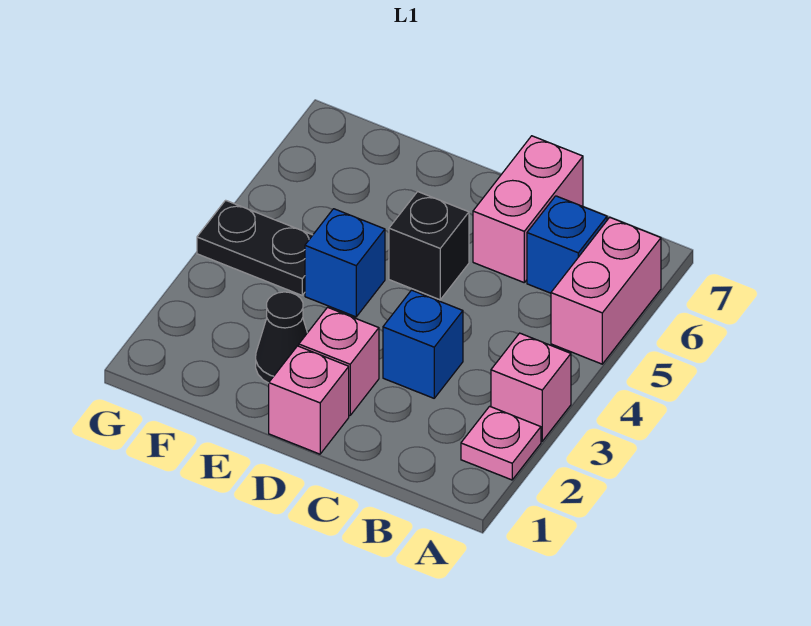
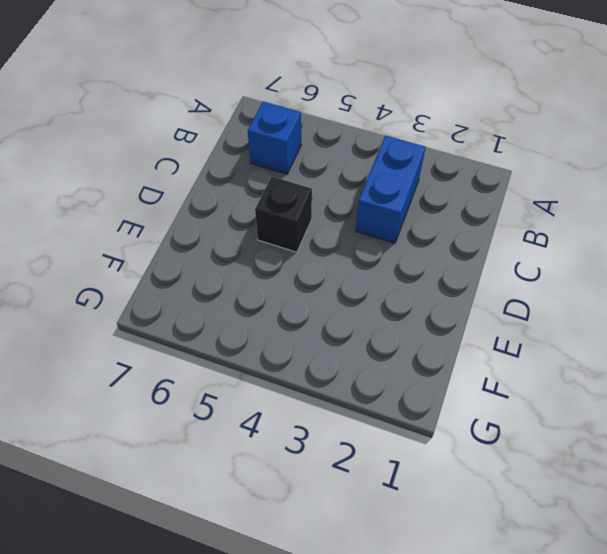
blue 1x2 brick [355,136,425,243] -> blue 1x1 brick [383,290,463,398]
none -> pink 1x1 plate [461,406,541,480]
none -> pink 1x1 brick [491,333,571,441]
none -> pink 1x2 brick [551,217,661,364]

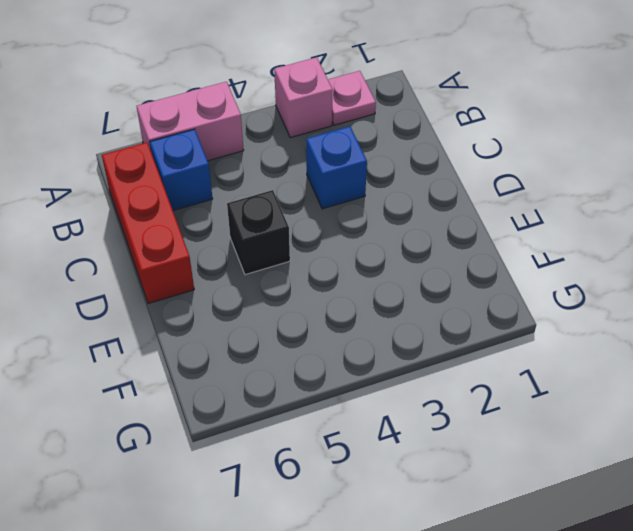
red 1x3 brick [102,142,194,304] -> pink 1x2 brick [473,136,583,282]
none -> pink 1x1 brick [269,346,349,454]
none -> pink 1x1 brick [299,307,379,415]
none -> black 1x1 cone [256,292,307,383]

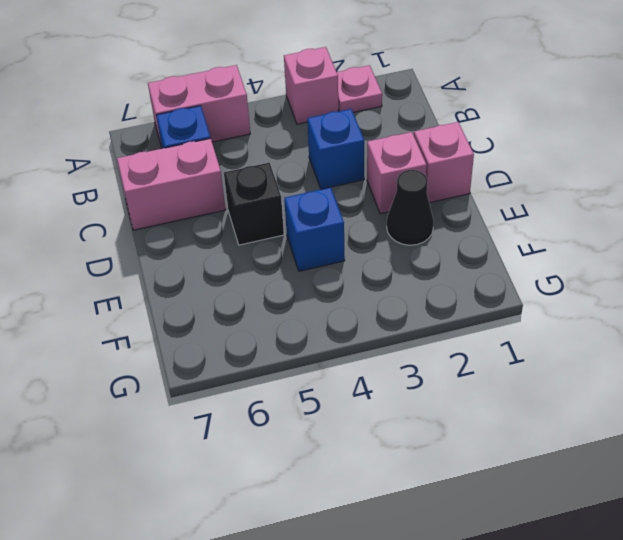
none -> black 1x2 plate [197,200,313,295]

